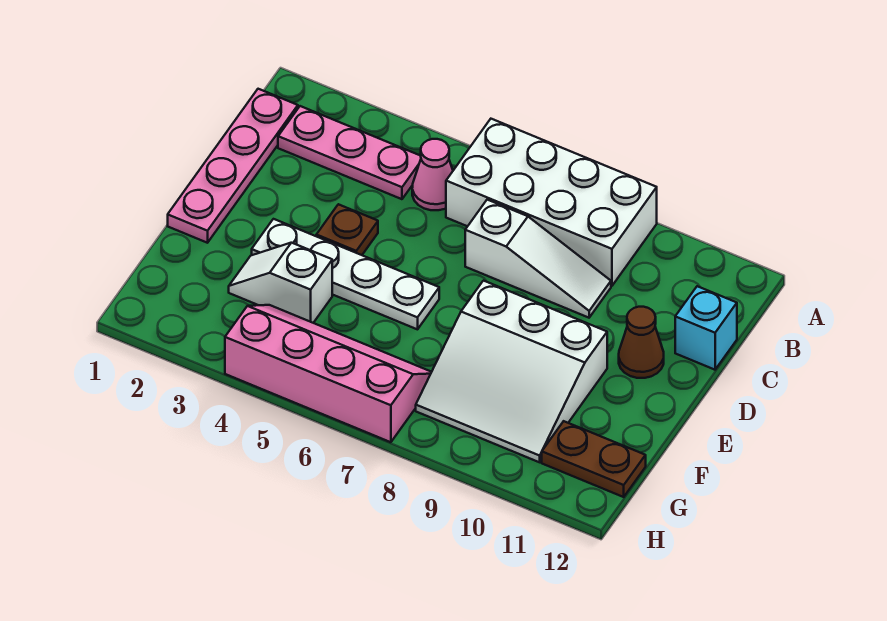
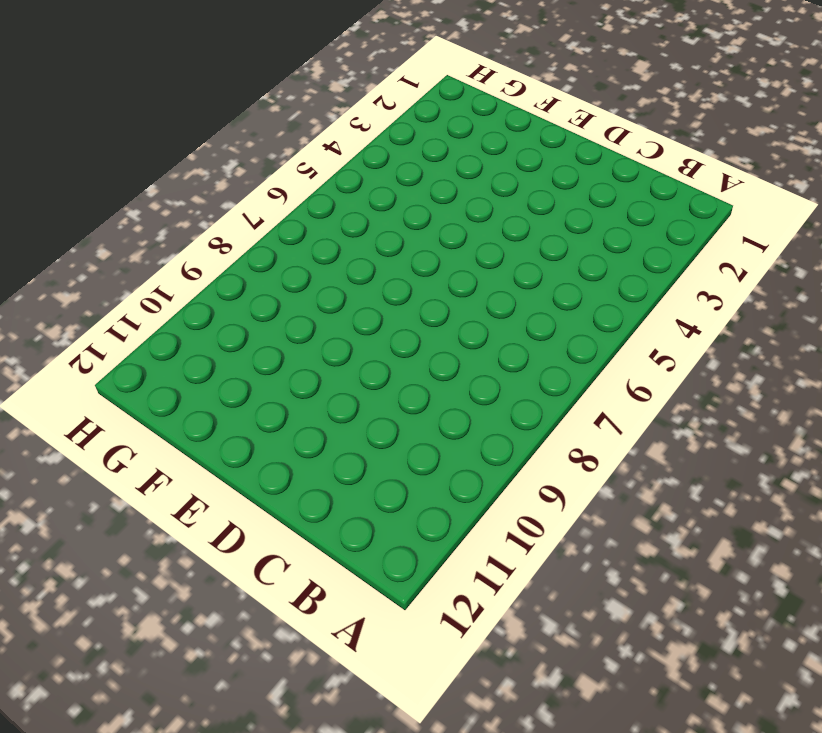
none -> white 2x4 brick [446,119,657,286]
none -> pink 1x4 plate [168,89,298,243]
none -> pink 1x3 plate [278,106,421,199]

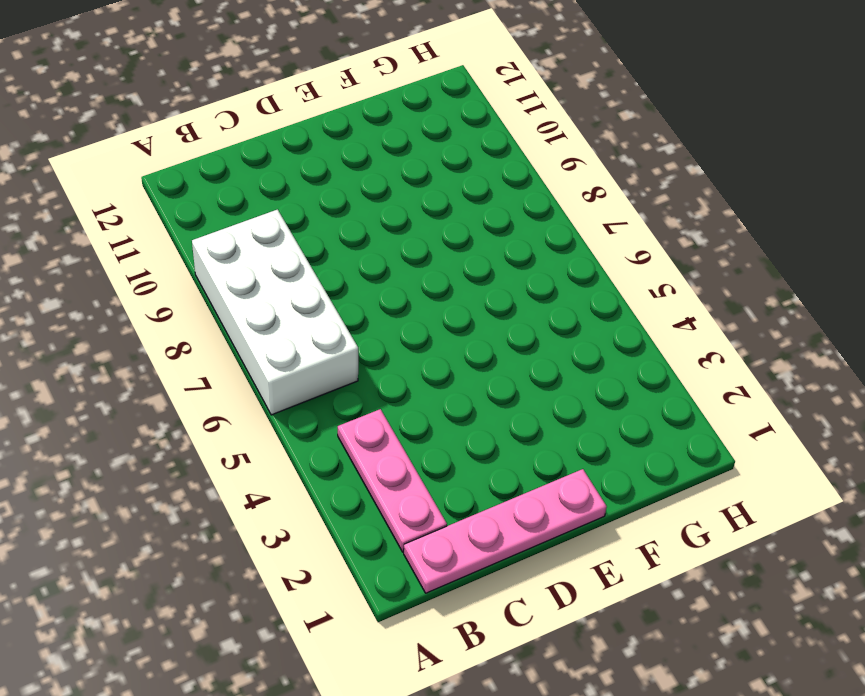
none -> pink 1x1 cone [412,139,453,210]
none -> white 1x3 slope [465,200,611,318]
none -> cyan 1x1 brick [675,286,737,370]

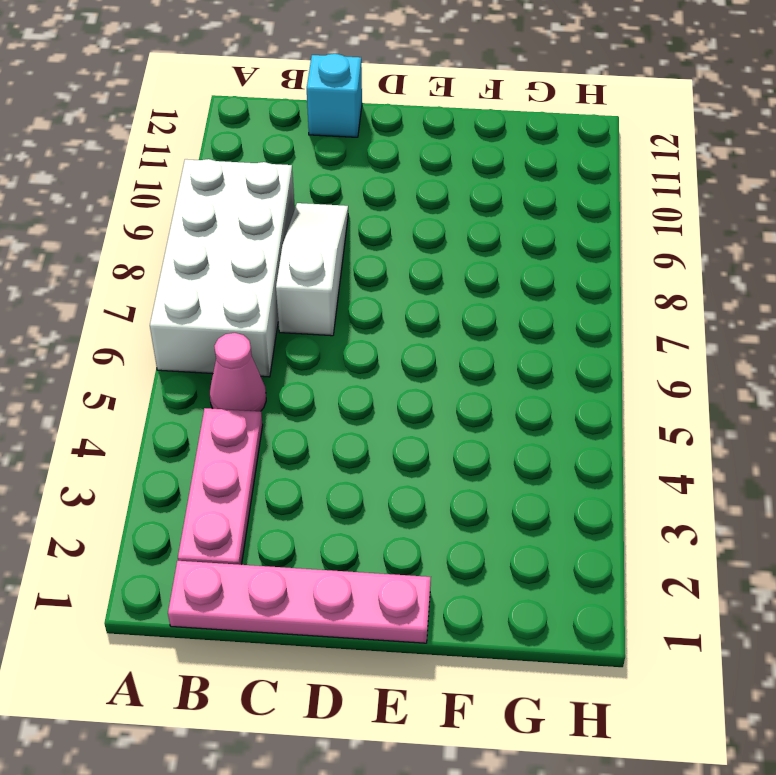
none -> brown 1x1 plate [316,204,378,255]
none -> brown 1x1 cone [619,307,664,378]
none -> white 1x4 plate [252,219,439,329]

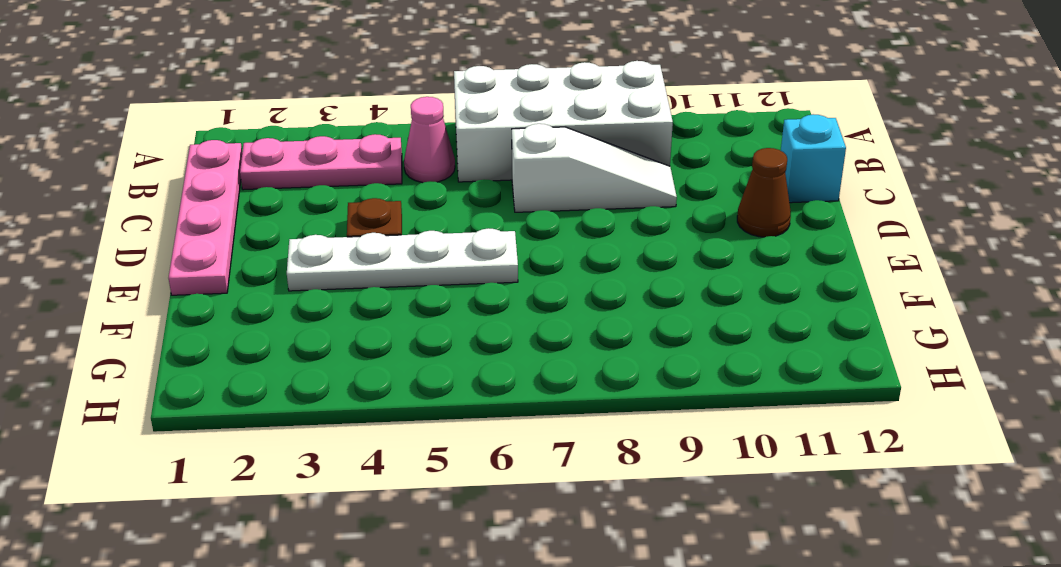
none -> white 3x3 slope [416,281,607,462]
none -> white 1x2 slope [229,243,332,323]
none -> pink 2x4 slope [225,305,431,442]

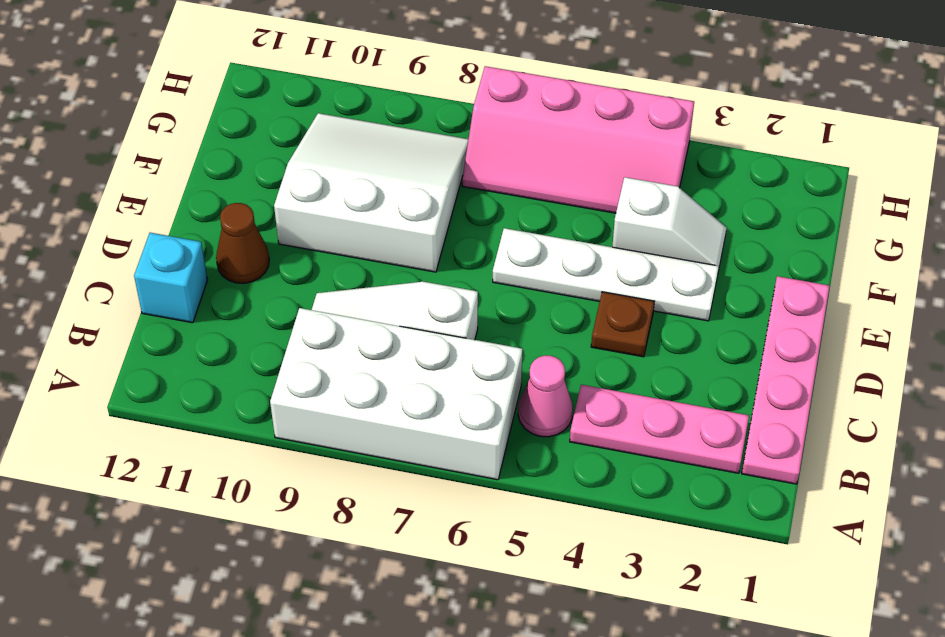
none -> brown 1x2 plate [542,421,646,497]

